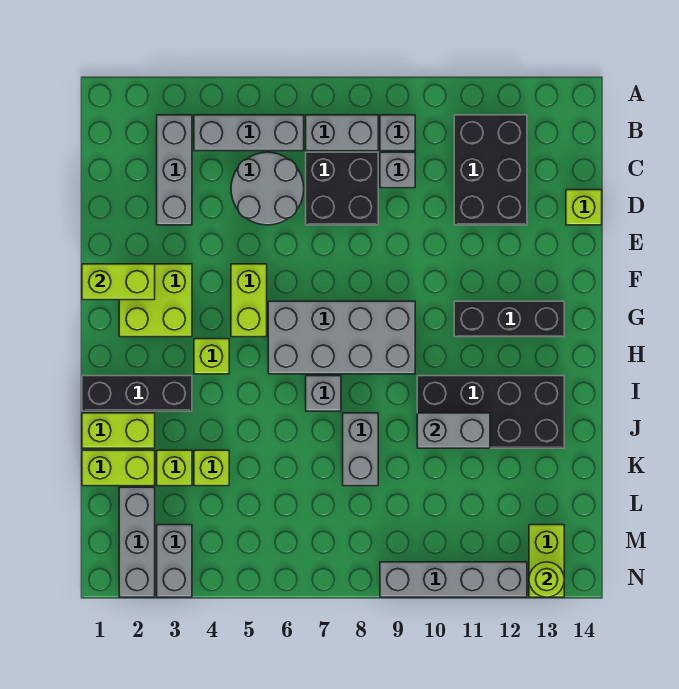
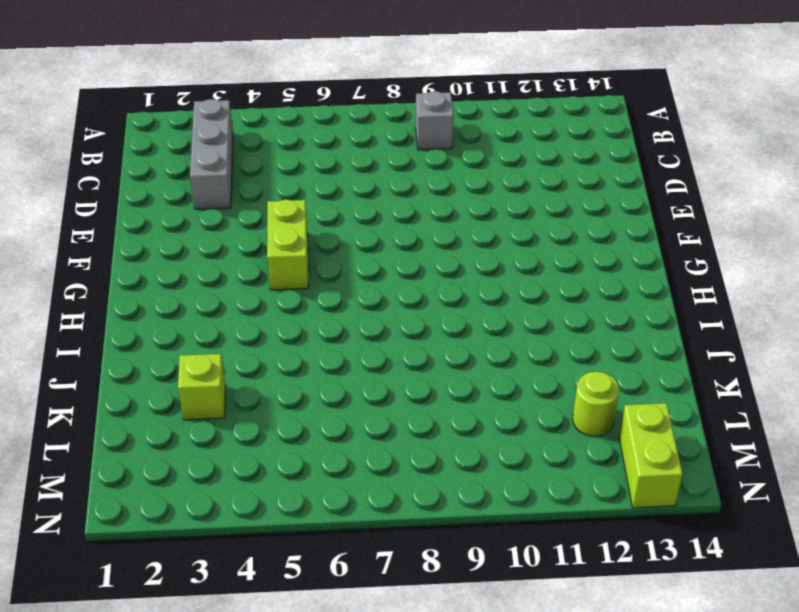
lime 1x1 round brick [573,372,619,437] -> lime 1x1 round brick moved to [529,562,564,597]
none -> grey 1x3 brick [194,115,304,151]
none -> grey 1x2 brick [306,115,378,151]
none -> black 2x3 brick [454,115,527,225]

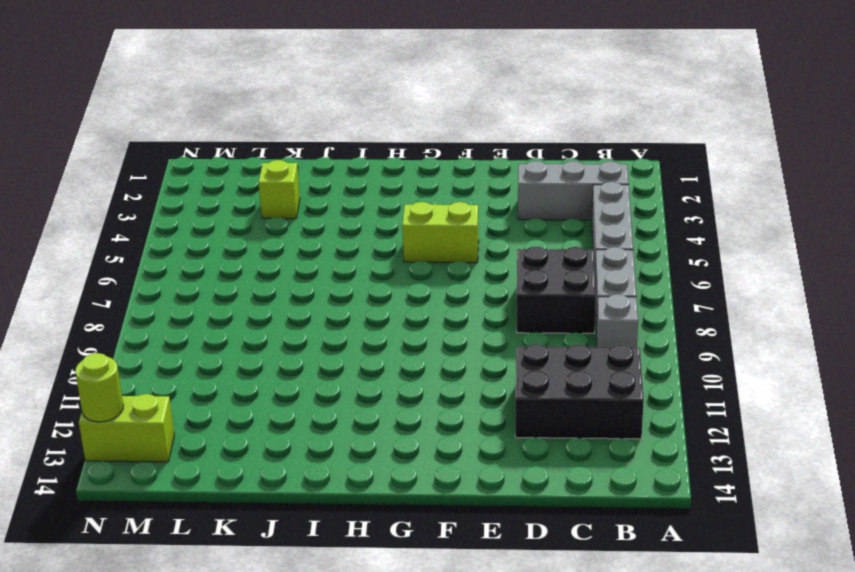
none -> grey 2x2 round brick [231,152,304,225]
none -> grey 1x1 brick [380,152,415,188]
none -> lime 1x1 brick [566,190,602,225]

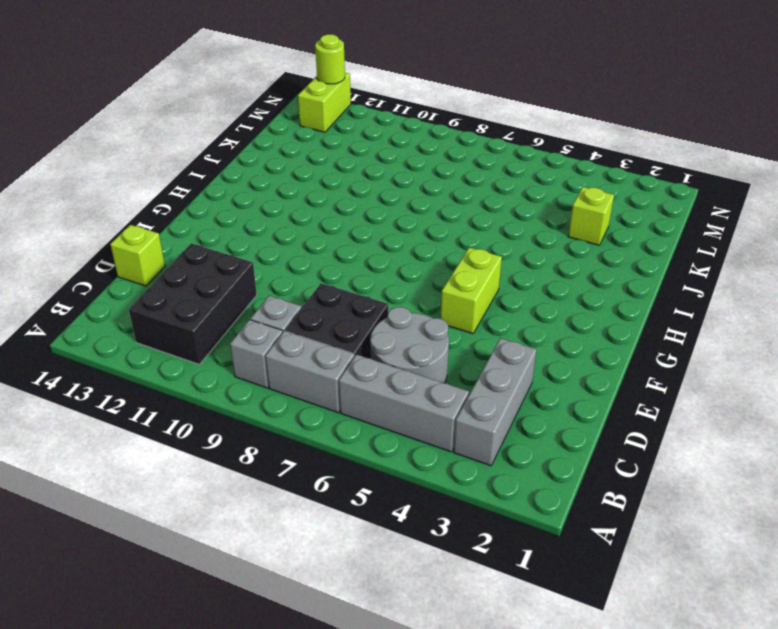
none -> lime 2x2 brick [119,264,192,337]
none -> grey 2x4 brick [268,301,415,374]
none -> black 1x3 brick [454,301,564,337]

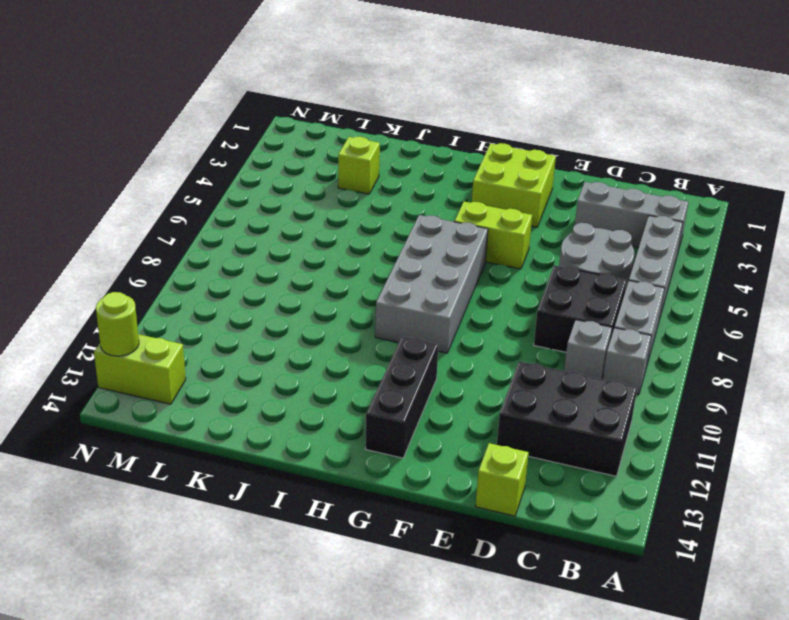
none -> lime 1x1 brick [194,339,229,374]
none -> black 1x3 brick [82,376,192,411]
none -> grey 1x1 brick [306,376,341,411]

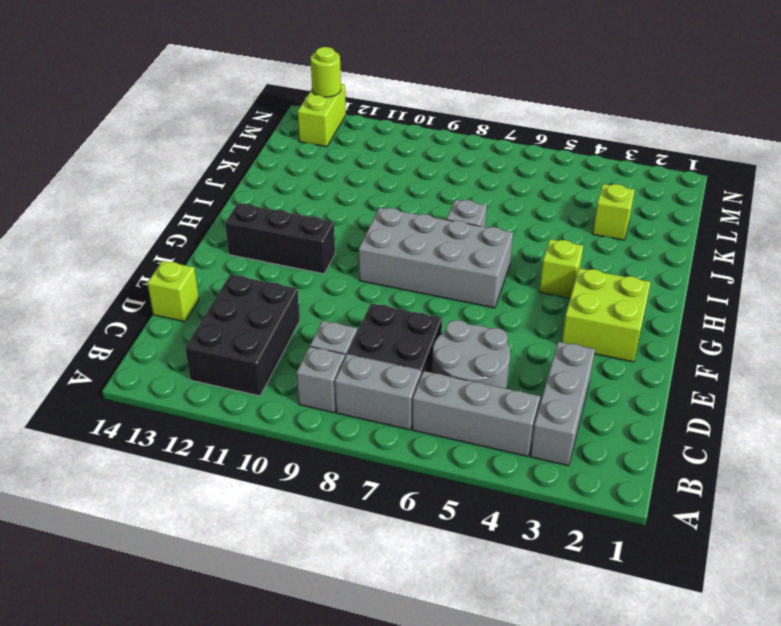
none -> lime 1x2 brick [231,264,267,337]
none -> black 1x3 brick [82,376,192,411]
none -> black 2x4 brick [417,376,564,448]

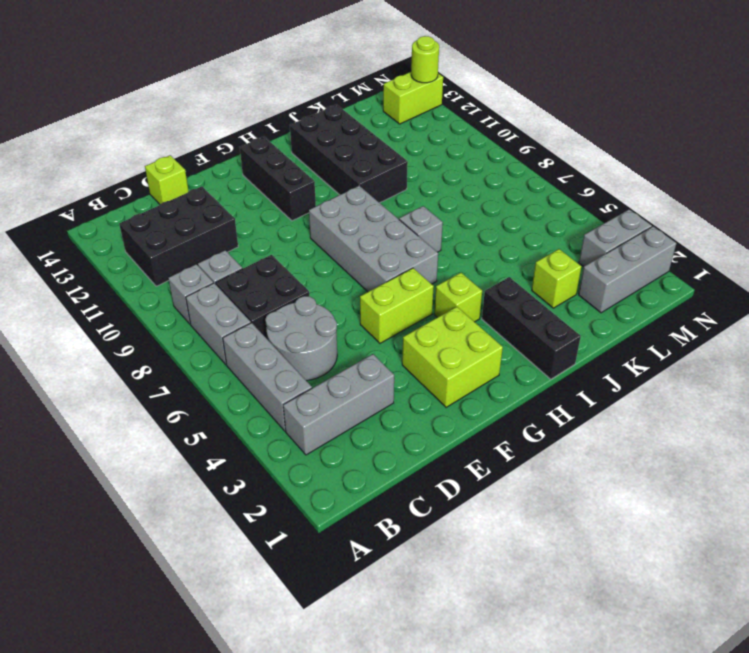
none -> lime 1x2 brick [82,413,155,448]
none -> grey 1x2 brick [343,413,378,486]
none -> lime 1x2 brick [82,450,155,486]

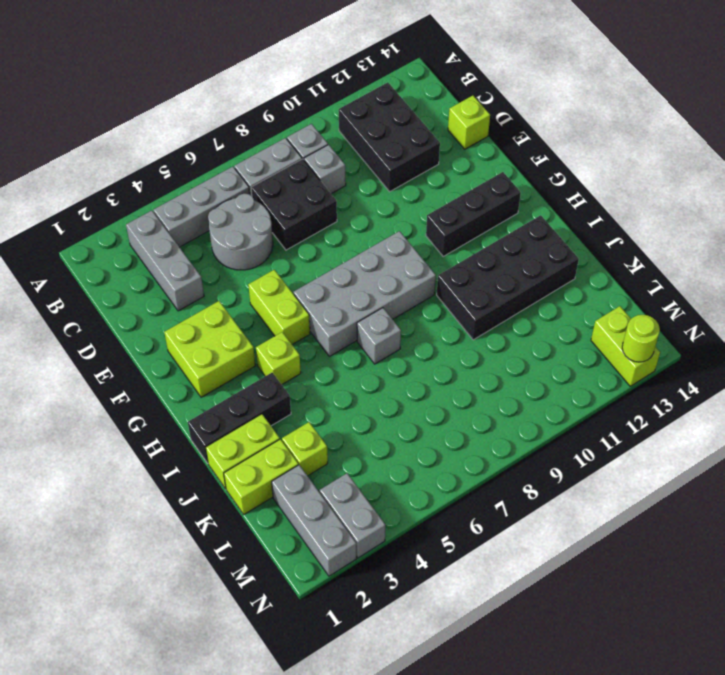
none -> grey 1x2 brick [343,413,378,486]
none -> lime 1x1 brick [194,450,229,486]
none -> grey 1x4 brick [380,562,527,597]

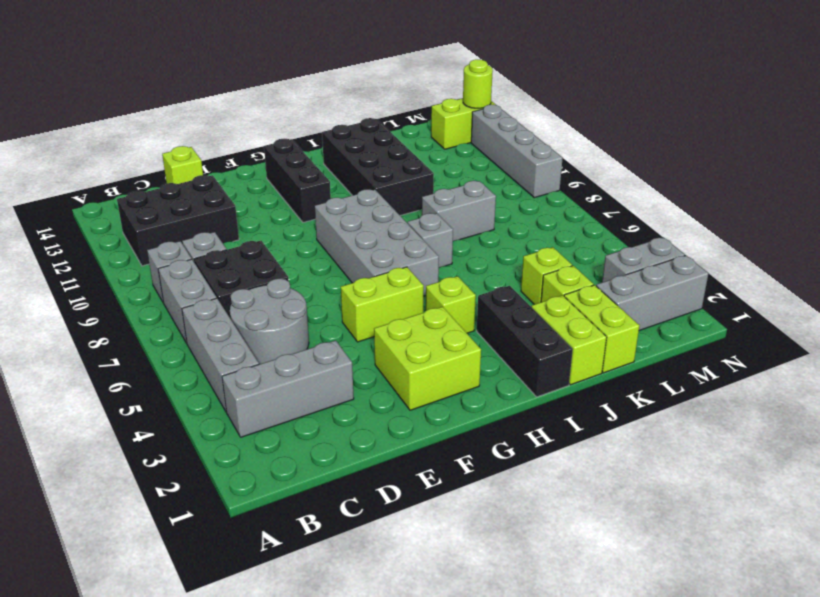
none -> lime 1x2 brick [82,264,155,300]
none -> grey 1x2 brick [417,413,490,448]

